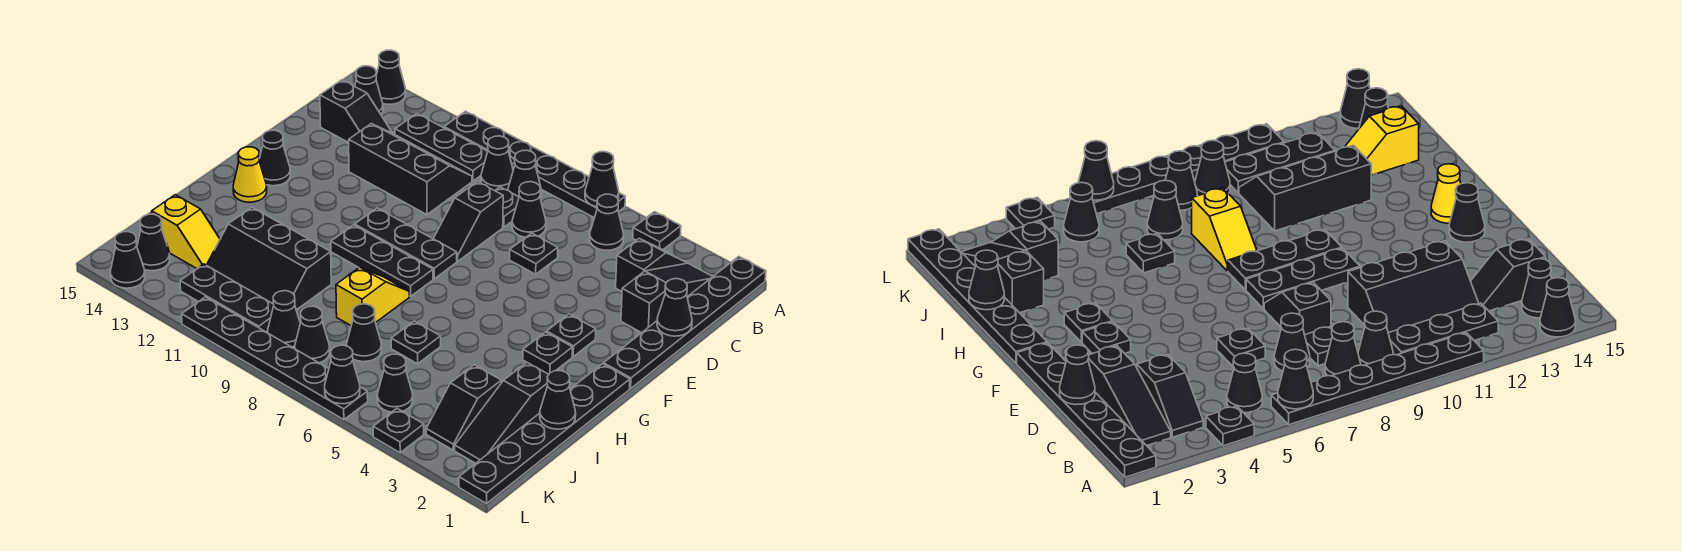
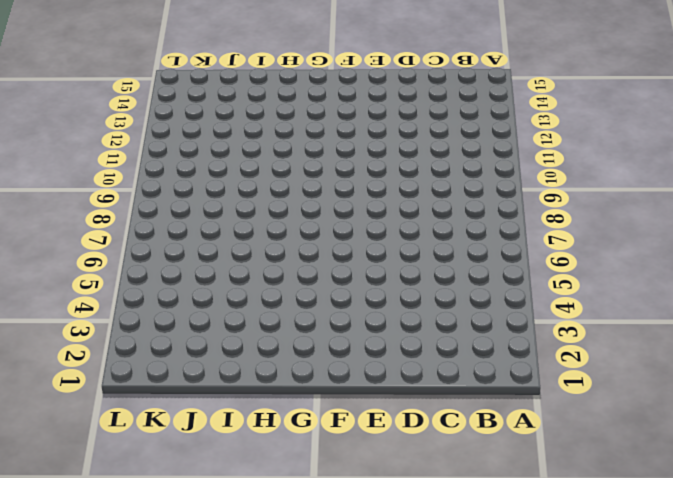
none -> black 1x6 plate [604,257,766,389]
none -> black 1x1 plate [633,212,681,250]
none -> black 1x6 plate [444,111,625,218]
none -> black 1x1 cone [376,50,405,104]

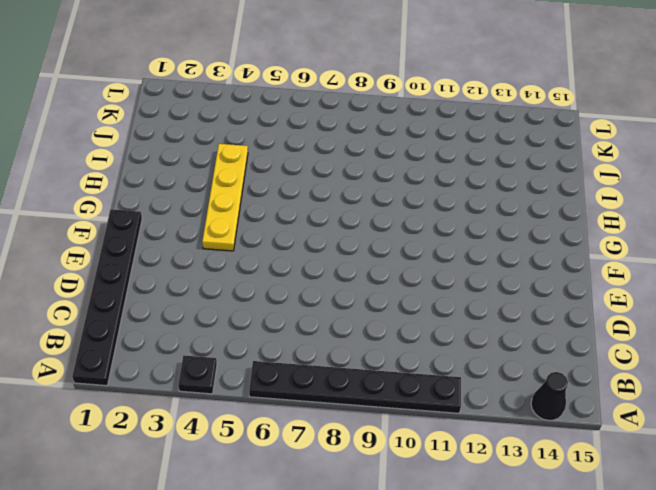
yellow 1x4 plate [202,144,248,251] -> none
none -> black 1x3 slope [621,263,713,333]
none -> black 1x2 slope [616,238,686,291]
none -> black 1x1 cone [590,194,624,250]
none -> black 1x1 cone [508,150,541,198]

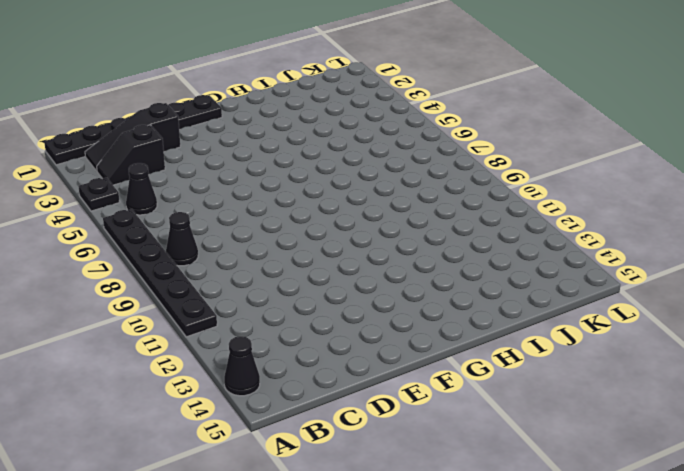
none -> black 1x1 cone [481,136,513,191]
none -> black 1x3 plate [395,114,488,181]
none -> black 1x1 cone [355,66,383,114]
none -> black 1x1 cone [512,182,546,237]

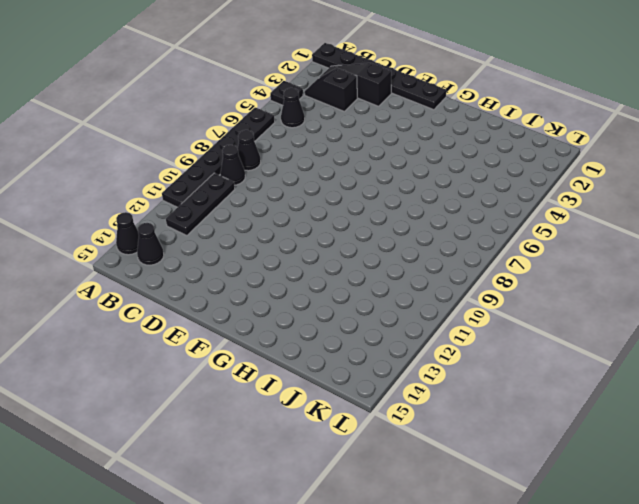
none -> black 1x1 cone [512,182,546,237]
none -> black 1x1 plate [495,187,519,227]
none -> black 2x3 slope [349,124,472,215]
none -> black 1x2 slope [320,80,392,143]

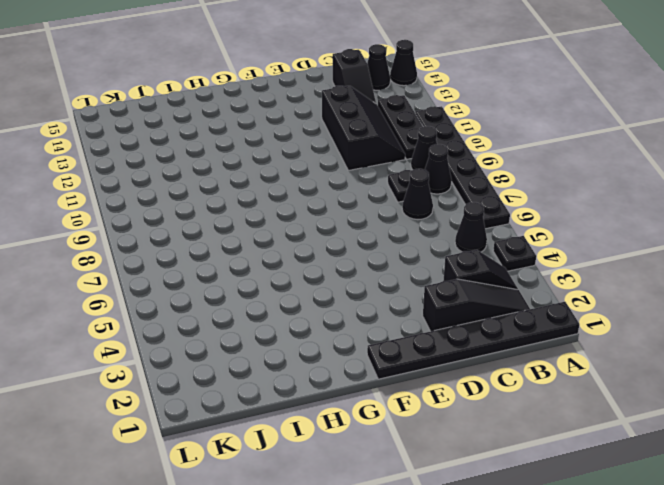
none -> black 1x1 plate [509,233,558,274]
none -> black 1x2 slope [433,182,503,261]
none -> black 1x1 plate [547,314,596,356]
none -> black 1x3 plate [355,208,457,279]

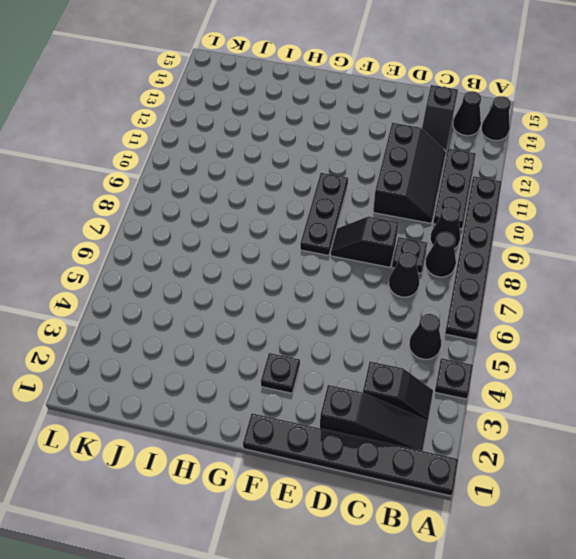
none -> black 1x1 plate [509,233,558,274]
none -> black 1x1 cone [259,130,290,186]
none -> black 1x6 plate [459,364,630,504]
none -> black 1x1 plate [523,332,572,374]

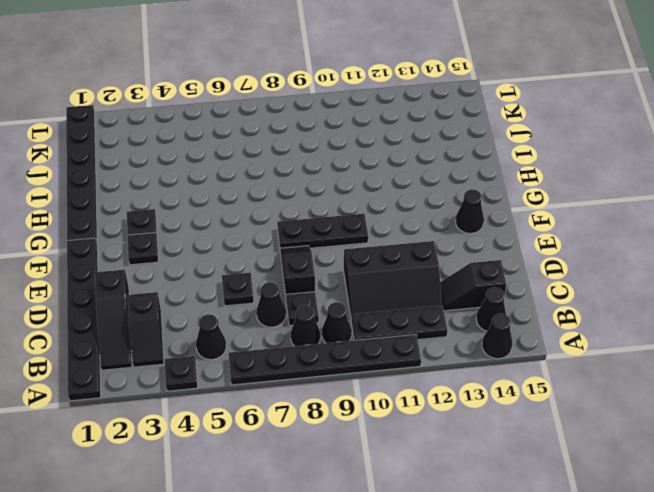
none -> black 1x3 plate [331,225,433,296]
none -> yellow 1x1 cone [233,147,267,202]
none -> yellow 1x2 slope [336,267,409,326]
none -> black 1x3 slope [455,362,549,463]

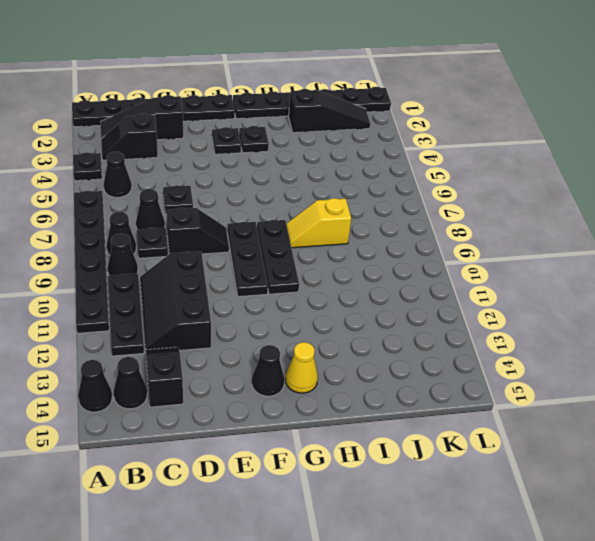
none -> black 1x1 plate [391,321,441,364]
none -> black 2x3 slope [207,207,331,310]
none -> black 1x2 slope [426,365,501,450]
none -> black 1x1 cone [347,304,381,362]

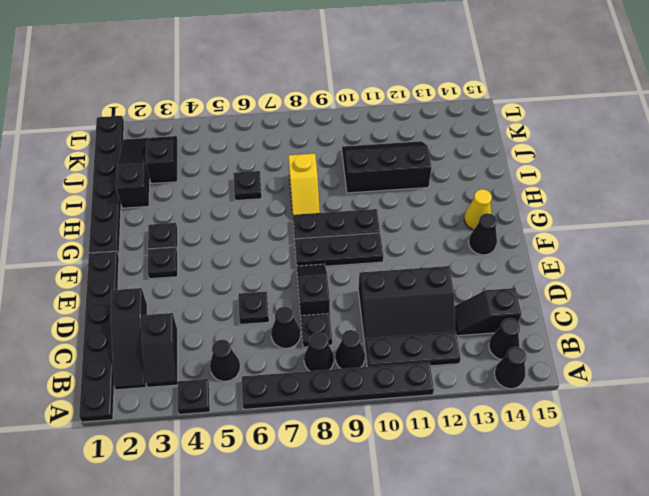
none -> black 1x1 cone [347,304,381,362]
none -> yellow 1x2 slope [152,195,220,269]
none -> black 1x1 cone [377,354,413,412]
none -> black 1x1 cone [295,306,330,363]

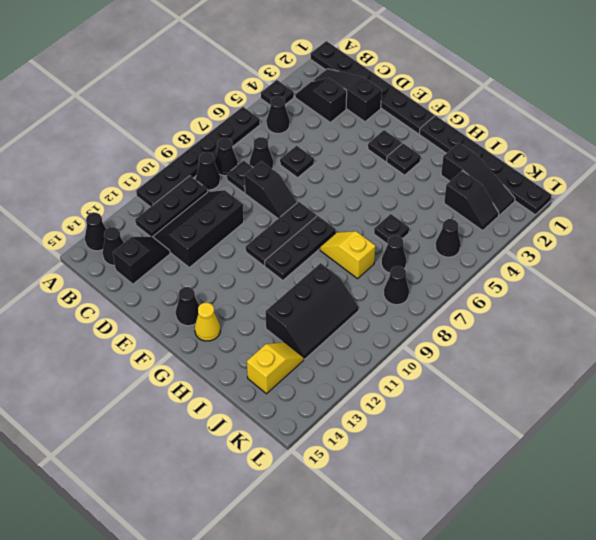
none -> black 1x1 cone [268,291,300,347]
none -> black 1x3 plate [180,264,274,332]
none -> black 1x1 cone [137,214,170,271]
none -> black 1x1 plate [373,409,424,453]

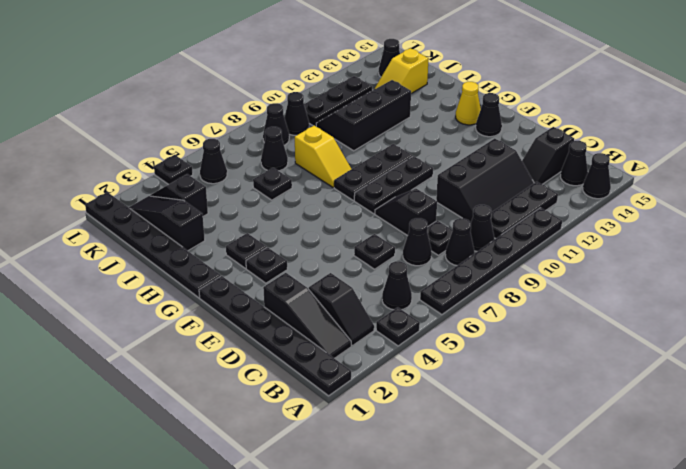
none -> black 1x6 plate [182,297,368,420]
none -> black 1x1 cone [111,232,145,288]
none -> black 1x1 cone [585,152,619,207]
none -> black 1x1 cone [657,279,692,336]

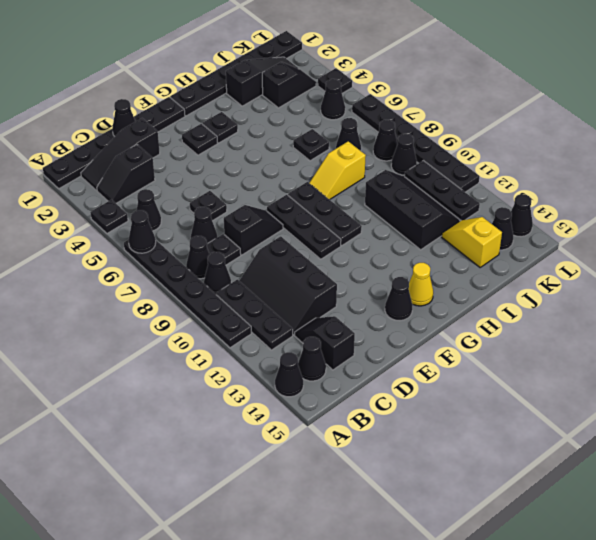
none -> black 1x1 cone [540,371,576,429]
none -> black 1x1 cone [325,345,360,404]

